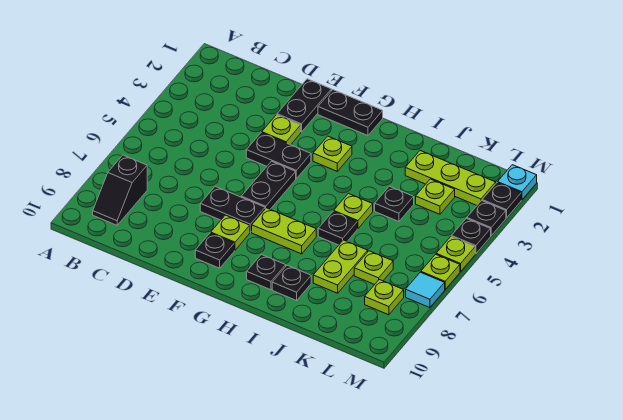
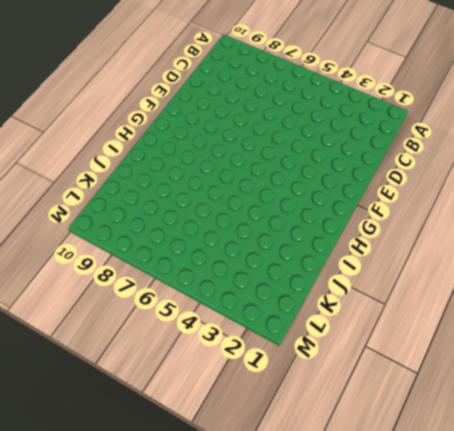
none -> black 1x2 slope [93,155,147,225]
none -> black 1x2 plate [277,79,331,132]
none -> lime 1x1 plate [262,115,301,145]

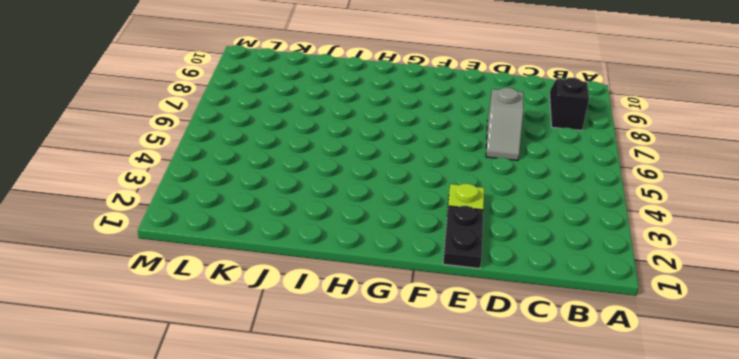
grey 1x2 slope [486,88,524,160] -> none
none -> black 1x2 plate [246,133,311,178]
none -> black 1x2 plate [200,187,265,232]
none -> black 1x2 plate [318,90,383,136]

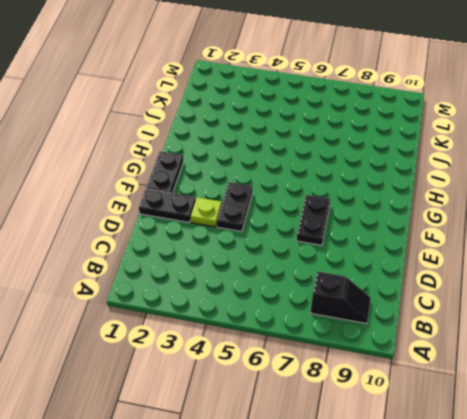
none -> black 1x2 plate [241,161,296,209]
none -> lime 1x1 plate [211,215,250,250]
none -> black 1x1 plate [195,233,234,268]

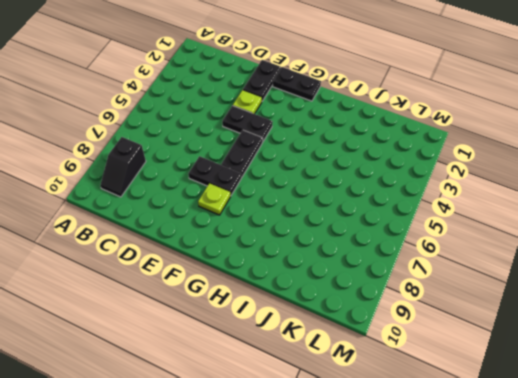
none -> black 1x1 plate [195,233,234,268]
none -> lime 1x1 plate [313,136,352,171]
none -> lime 1x2 plate [252,208,316,254]

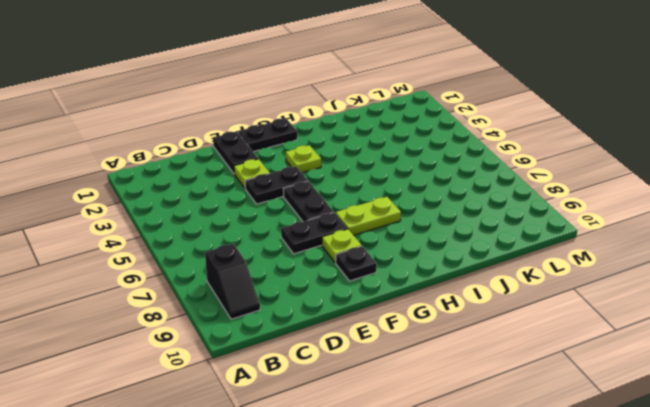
none -> black 1x1 plate [247,254,286,290]
none -> lime 1x1 plate [334,193,373,229]
none -> black 1x1 plate [318,211,357,245]

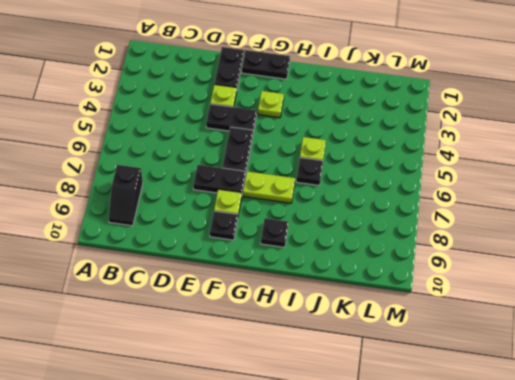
none -> black 1x1 plate [272,265,311,300]
none -> lime 1x3 plate [405,151,496,205]
none -> black 1x1 plate [375,186,414,222]

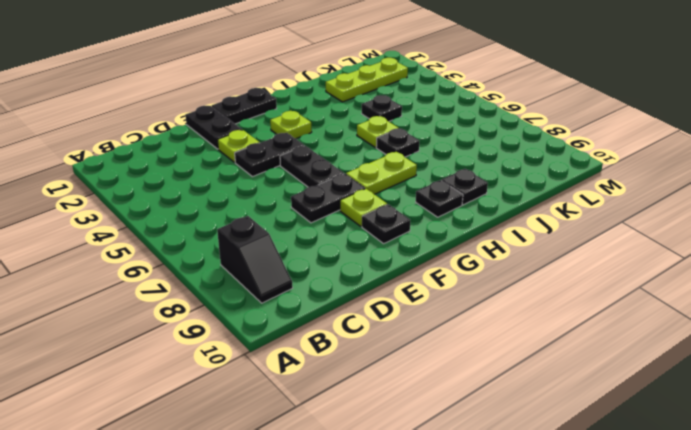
none -> lime 1x2 plate [313,240,368,293]
none -> lime 1x1 plate [416,179,455,214]
none -> lime 1x1 plate [354,251,393,285]

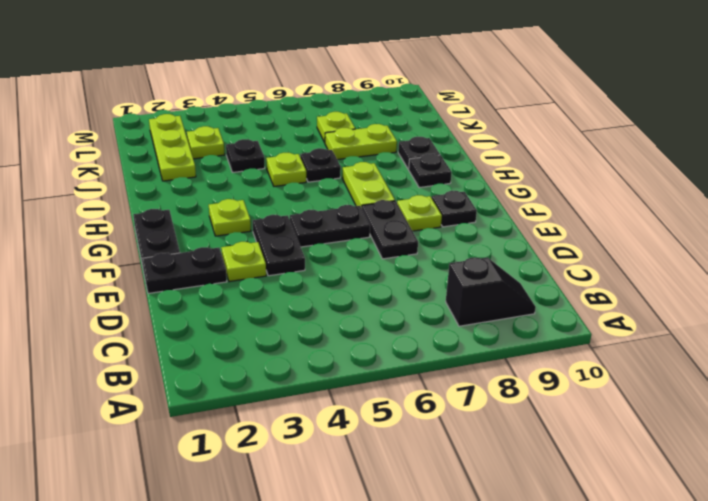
none -> lime 1x1 plate [365,280,404,315]
none -> cyan 1x1 plate [498,165,537,200]
none -> black 1x1 plate [482,183,521,218]

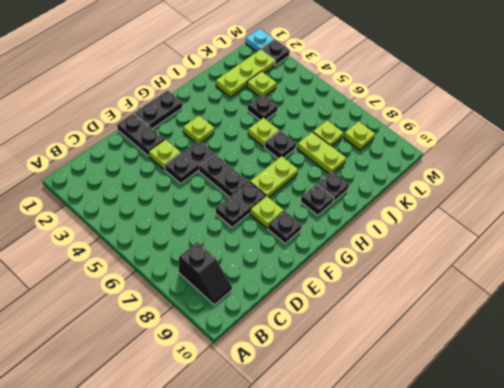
none -> black 1x1 plate [467,201,506,236]
none -> black 1x1 plate [452,219,491,254]
none -> lime 1x1 plate [436,236,475,272]

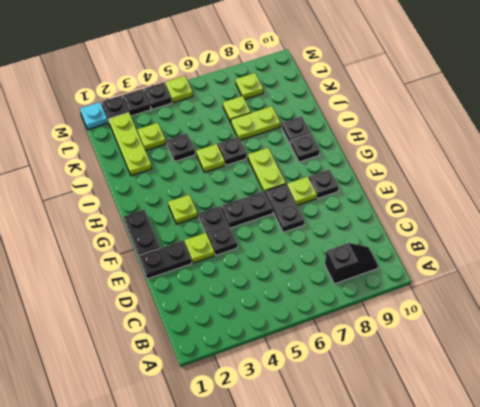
none -> lime 1x1 plate [421,254,460,289]
none -> cyan 1x1 tile [406,272,445,308]

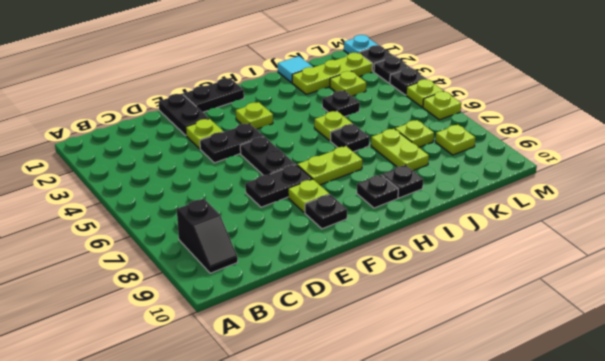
cyan 1x1 tile [278,56,313,83] -> cyan 1x1 tile moved to [406,272,445,308]

